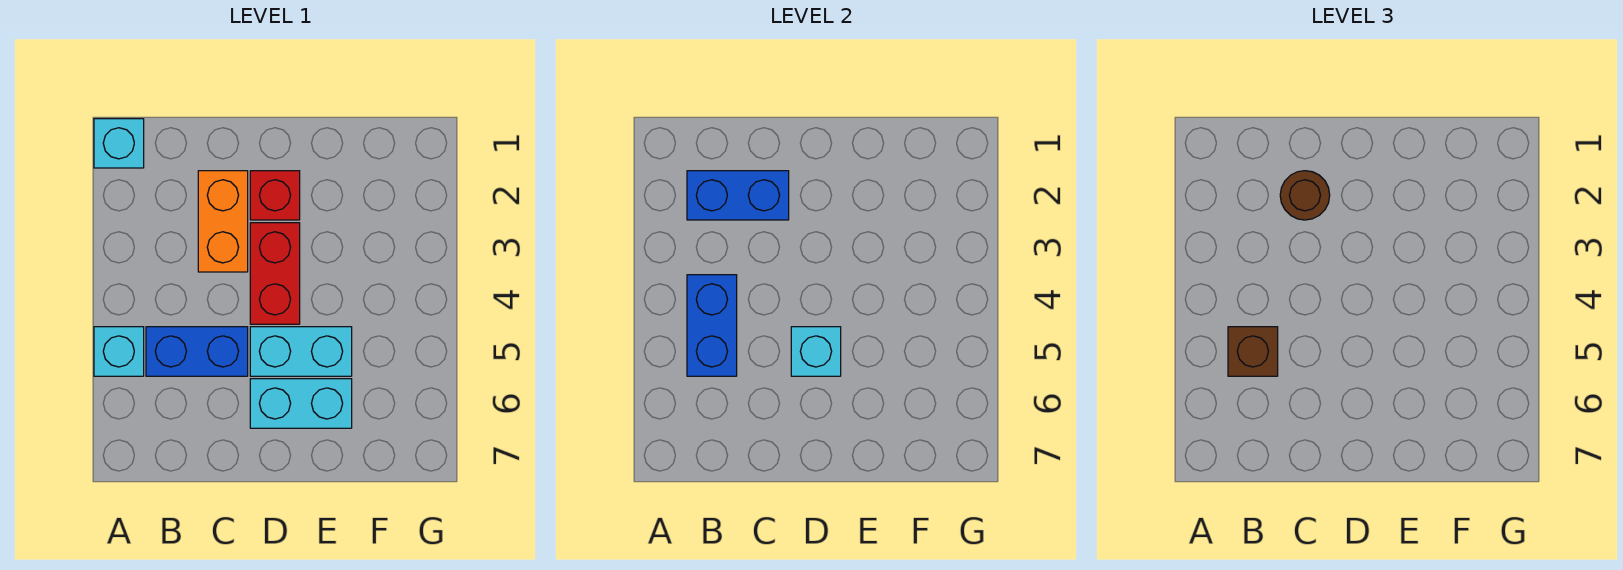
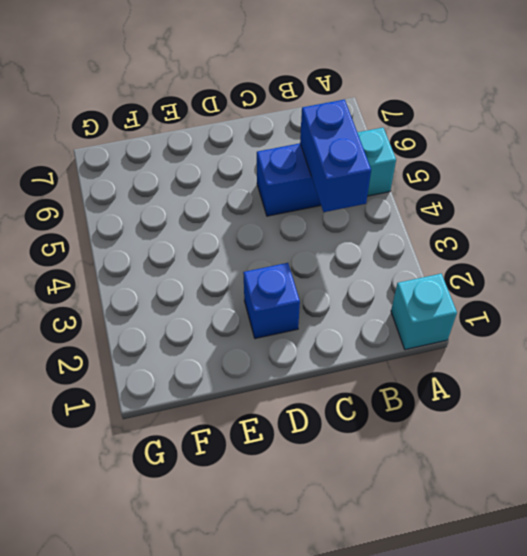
blue 1x1 brick [243,263,300,339] -> red 1x1 brick [250,171,300,220]
none -> orange 1x2 brick [198,171,248,272]
none -> red 1x2 brick [250,223,300,324]
none -> cyan 1x2 brick [250,327,352,376]

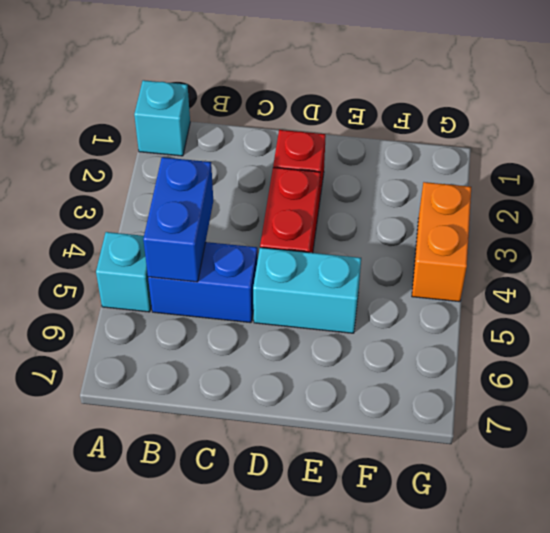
orange 1x2 brick [412,182,471,302] -> orange 1x2 brick moved to [198,171,248,272]
none -> cyan 1x2 brick [250,379,352,428]
none -> blue 1x2 brick [687,171,789,220]
none -> cyan 1x1 brick [791,327,841,376]

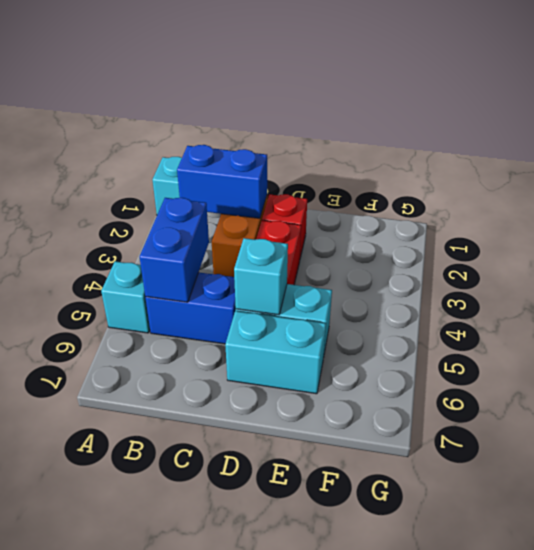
none -> brown 1x1 brick [1228,327,1278,376]
none -> brown 1x1 round brick [1280,171,1330,220]

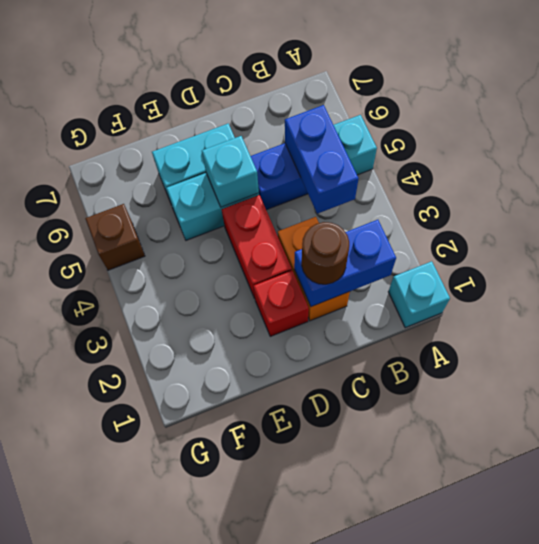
brown 1x1 brick [85,204,145,270] -> brown 1x1 brick moved to [1228,327,1278,376]

